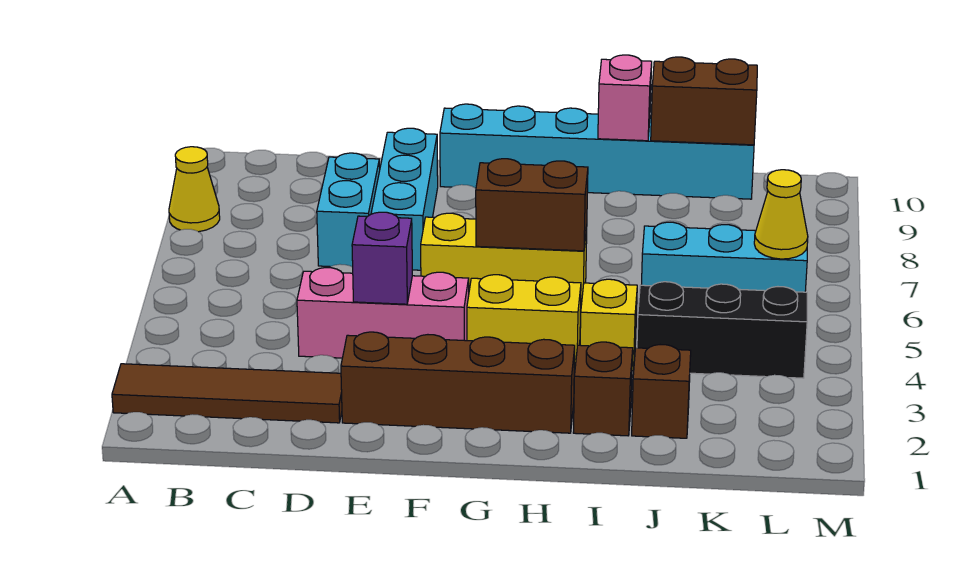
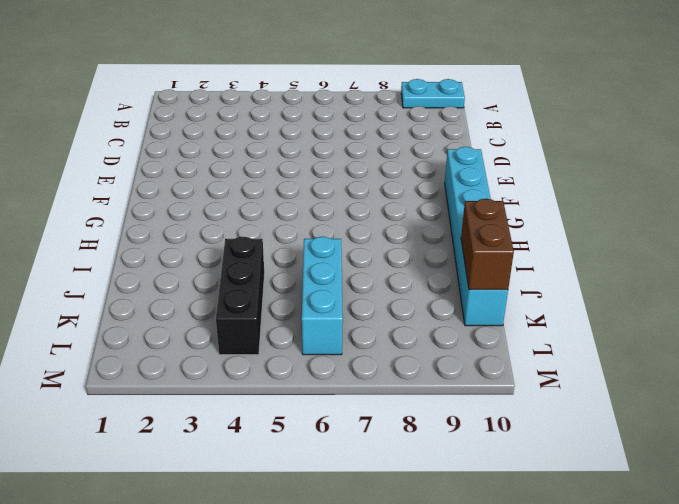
cyan 1x2 plate [401,79,465,108] -> none
none -> brown 1x4 tile [112,364,342,423]
none -> yellow 1x1 cone [169,147,220,232]
none -> pink 1x3 brick [297,268,469,358]

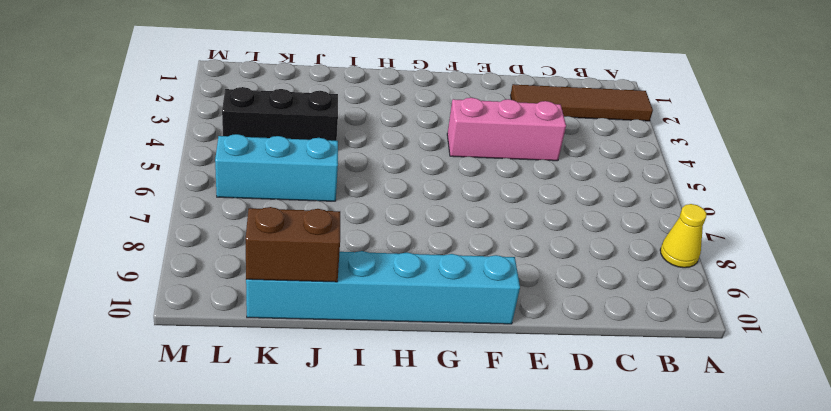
none -> cyan 1x2 brick [317,153,380,267]
none -> brown 1x4 brick [341,332,575,433]
none -> cyan 1x3 brick [371,128,438,270]

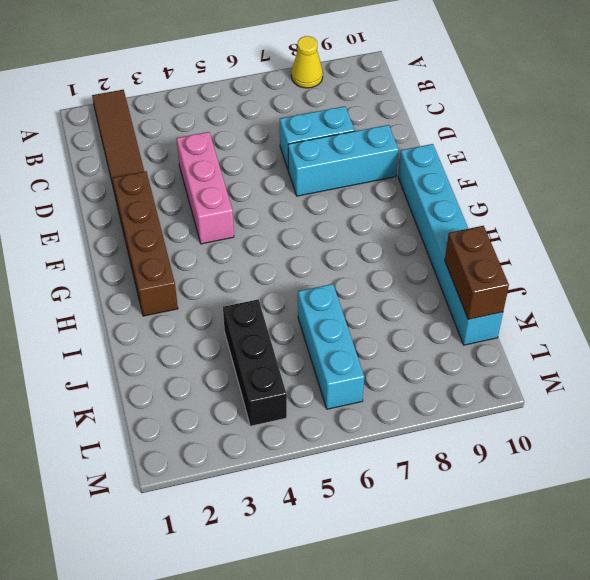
none -> yellow 1x3 brick [421,213,587,305]
none -> yellow 1x2 brick [467,275,581,368]
none -> brown 1x1 brick [573,342,633,436]

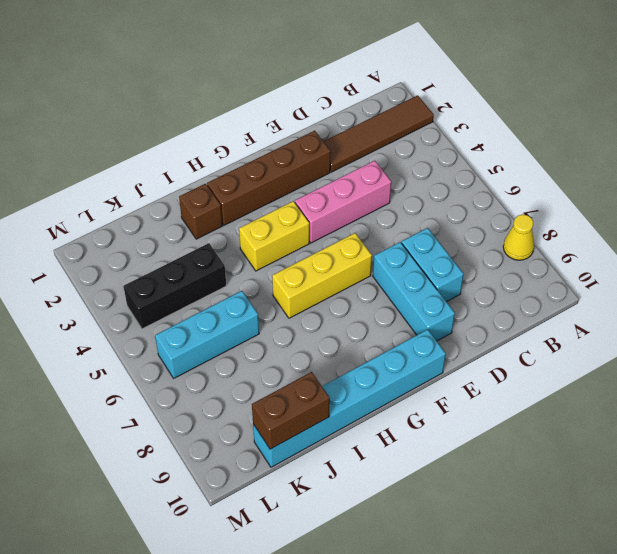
none -> yellow 1x1 brick [580,279,637,371]
none -> brown 1x1 brick [632,345,691,438]
none -> purple 1x1 brick [352,212,412,304]

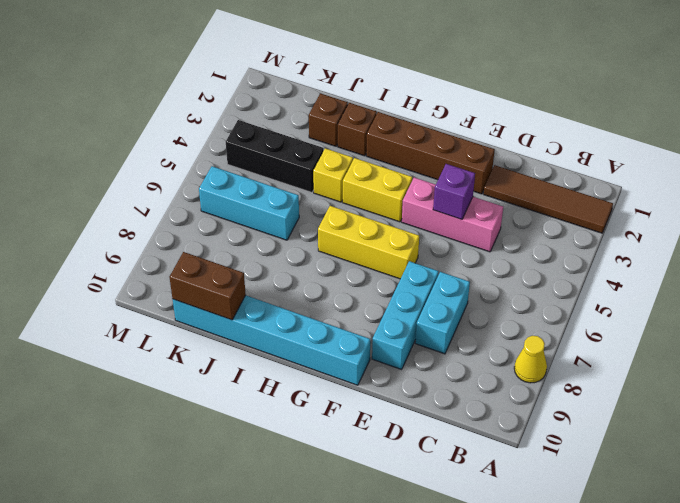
none -> brown 1x2 brick [476,159,588,251]
none -> pink 1x1 brick [598,55,652,141]
none -> yellow 1x1 cone [754,170,808,259]

